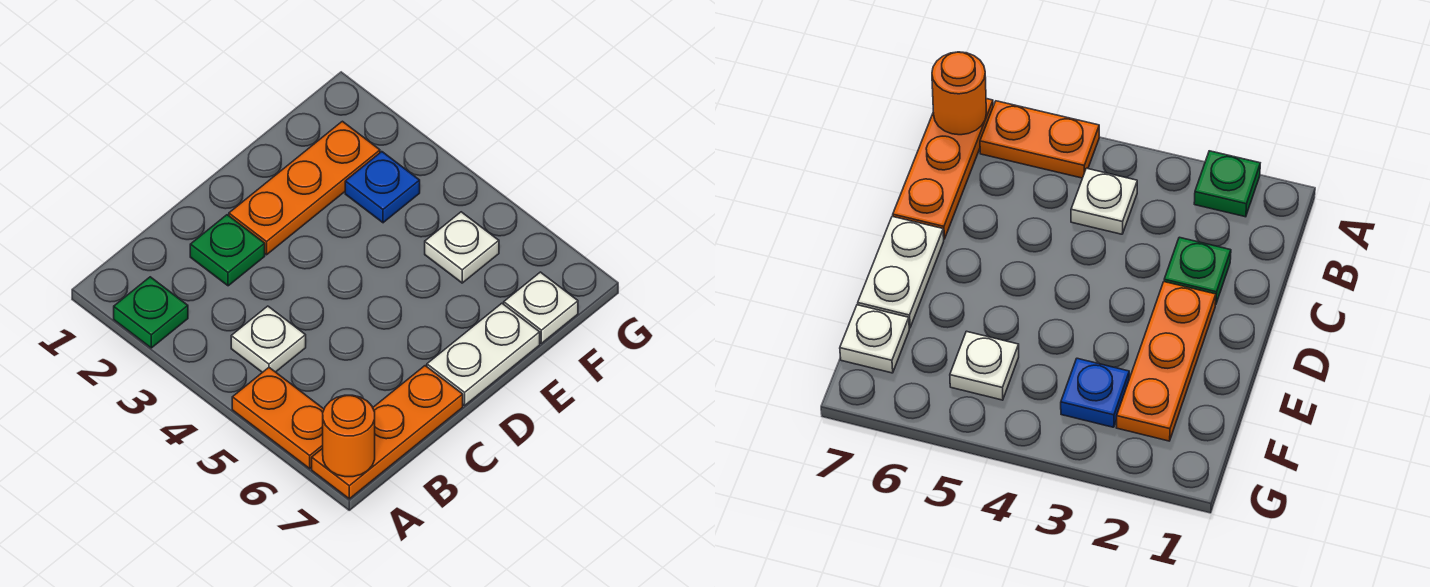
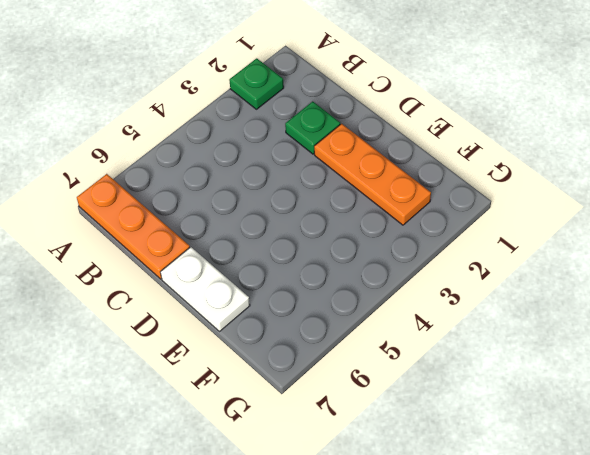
none -> orange 1x2 plate [232,368,324,469]
none -> white 1x1 plate [231,306,306,372]

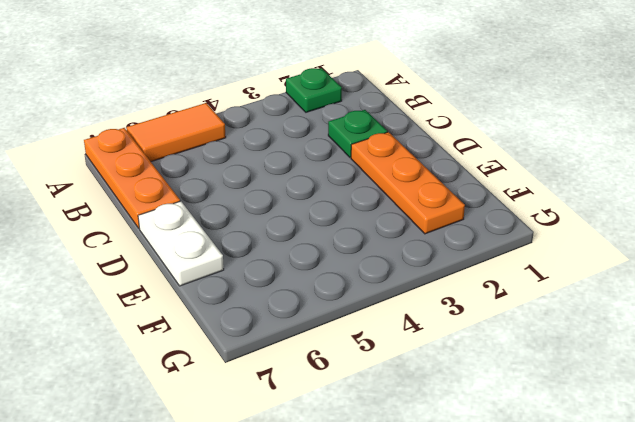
orange 1x2 tile [126,103,226,161] -> orange 1x2 plate [232,368,324,469]
none -> white 1x1 plate [231,306,306,372]
none -> blue 1x1 plate [345,152,420,223]

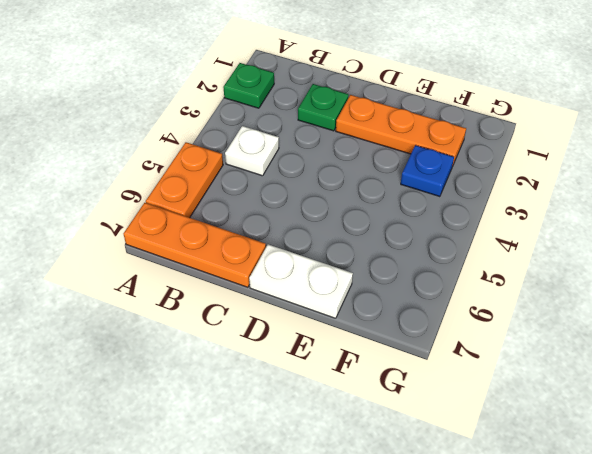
none -> white 1x1 plate [425,212,499,283]
none -> white 1x1 plate [504,272,578,343]

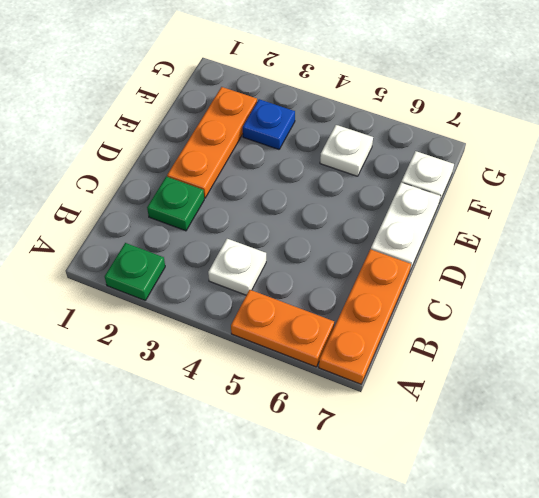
none -> orange 1x1 round brick [323,395,375,477]

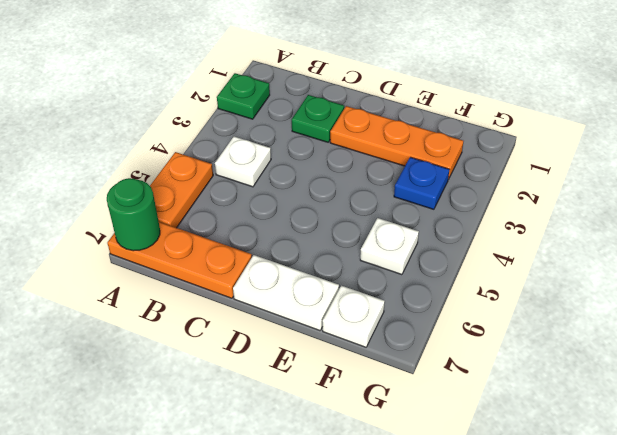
green 1x1 round brick [107,178,160,251] -> orange 1x1 round brick [323,395,375,477]

